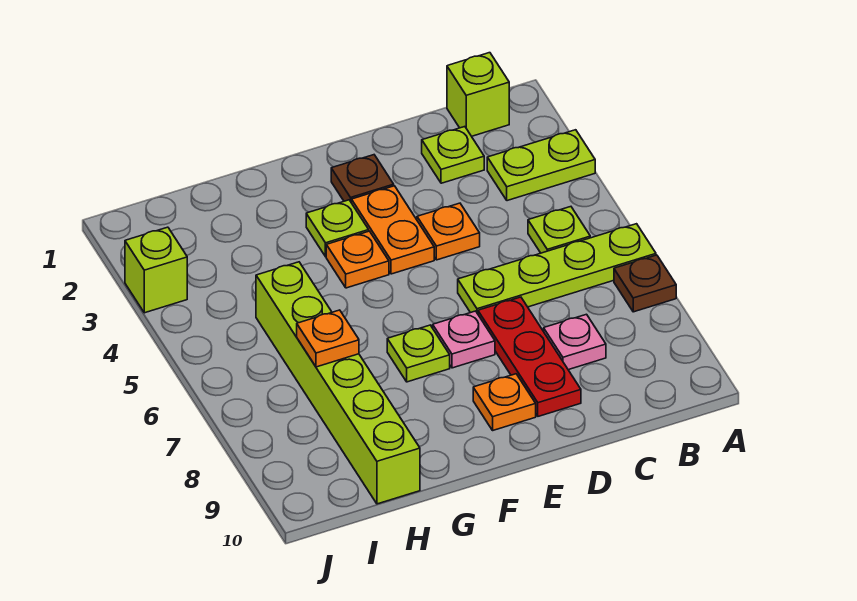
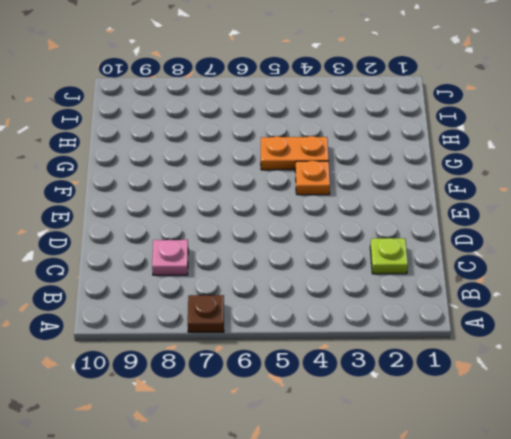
orange 1x2 plate [261,136,329,170] -> orange 1x2 plate moved to [351,186,434,274]
none -> lime 1x2 plate [487,130,595,201]
none -> lime 1x4 plate [458,224,656,314]
none -> lime 1x1 brick [447,53,509,136]

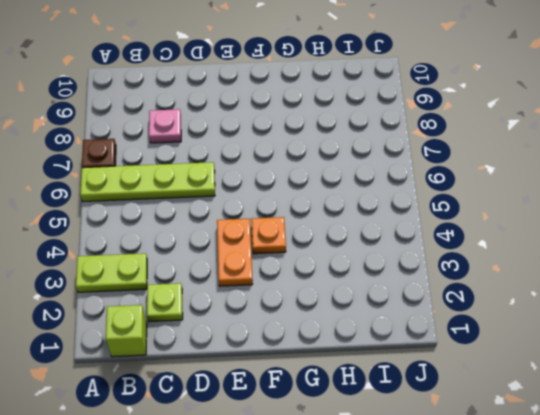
none -> lime 1x1 plate [528,207,590,253]
none -> orange 1x1 plate [417,203,480,260]
none -> red 1x3 plate [478,297,581,416]

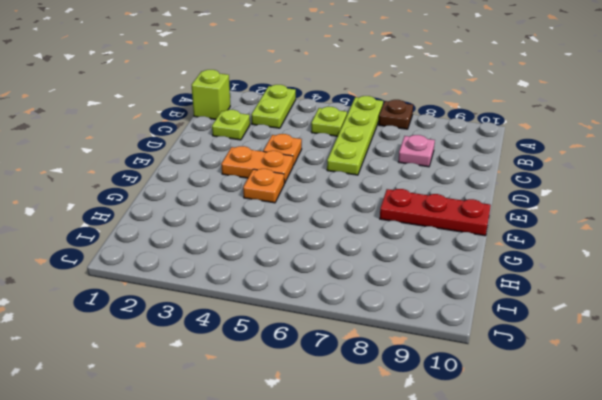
red 1x3 plate [380,189,491,236] -> red 1x3 plate moved to [478,297,581,416]
none -> brown 1x1 plate [331,155,394,201]
none -> pink 1x1 plate [433,311,495,368]
none -> orange 1x1 plate [473,374,536,430]

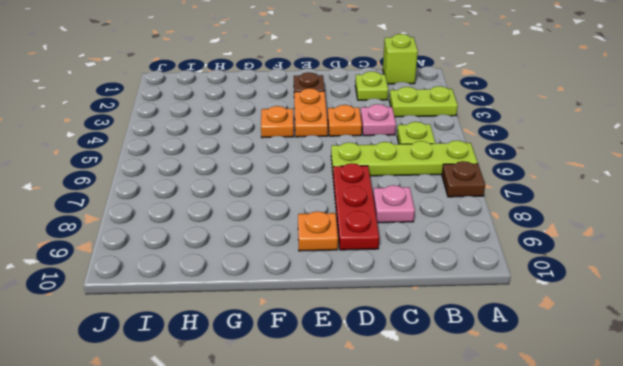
pink 1x1 plate [361,104,396,136] -> pink 1x1 plate moved to [433,311,495,368]
none -> lime 1x1 plate [306,200,369,257]
none -> lime 1x1 plate [387,325,450,382]
none -> lime 1x6 brick [256,262,420,504]

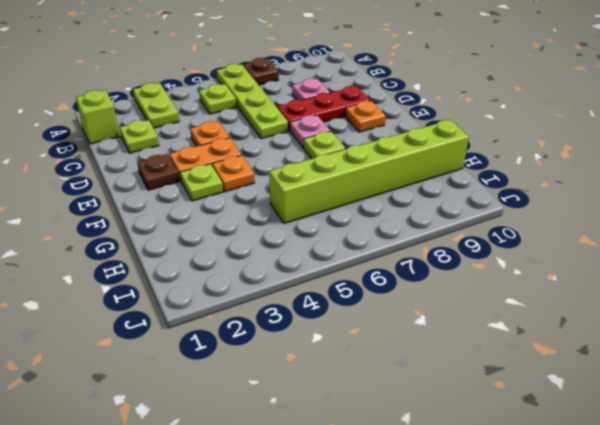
none -> lime 1x1 brick [125,227,187,313]
none -> orange 1x1 plate [297,310,359,367]

